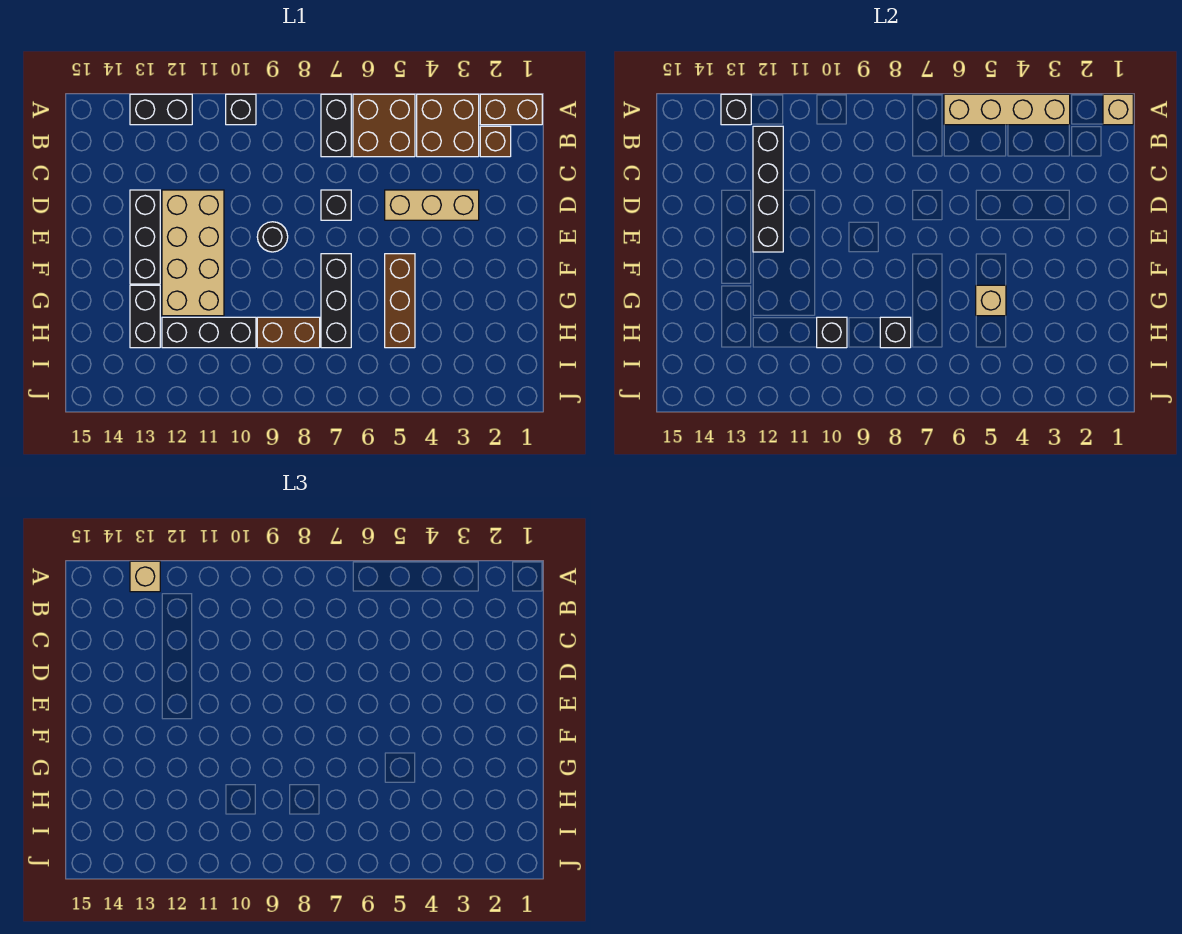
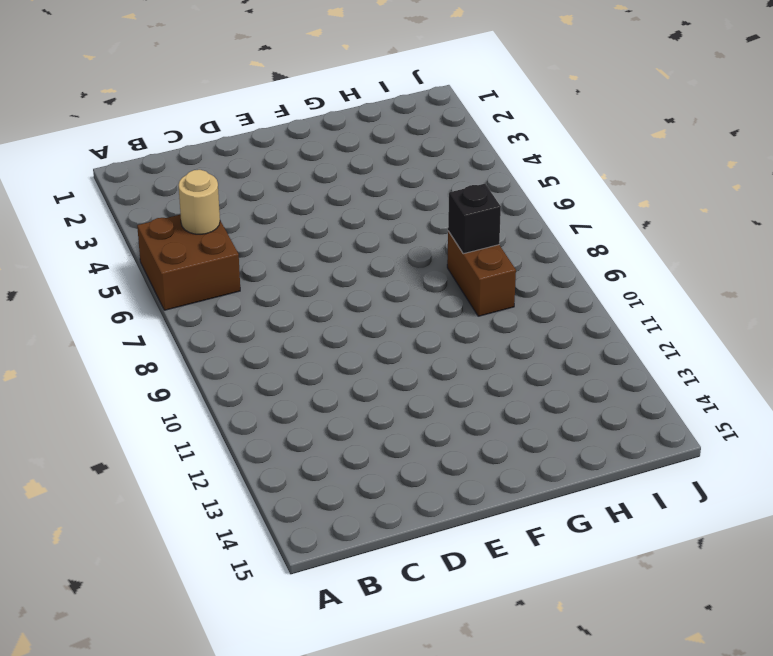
tan 1x1 round brick [179,170,220,234] -> none
none -> brown 1x2 brick [480,94,542,125]
none -> brown 2x2 brick [417,94,479,157]
none -> black 1x2 brick [321,94,351,157]

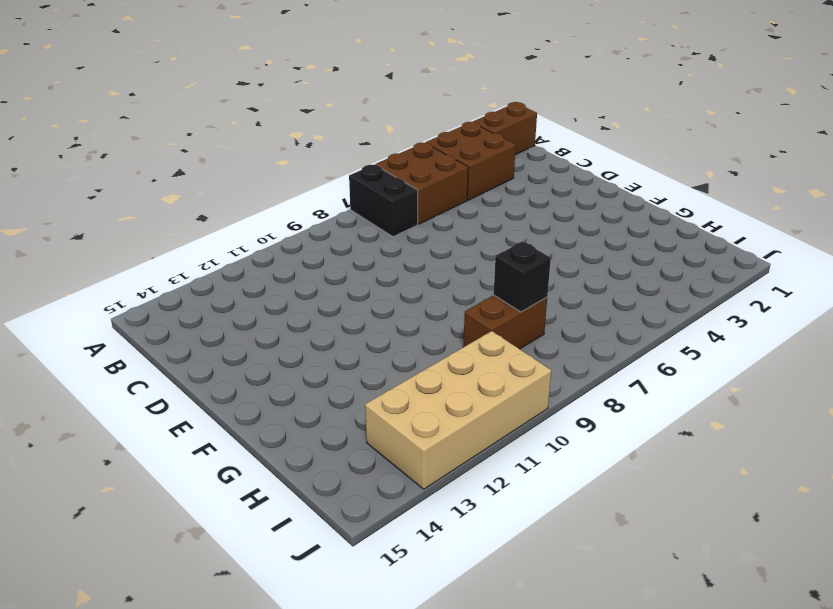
tan 2x4 brick [365,331,551,489] -> tan 2x4 brick turned to [162,190,224,316]
none -> black 1x1 brick [226,94,256,125]
none -> black 1x2 brick [130,94,192,125]
none -> brown 1x1 brick [480,126,511,157]

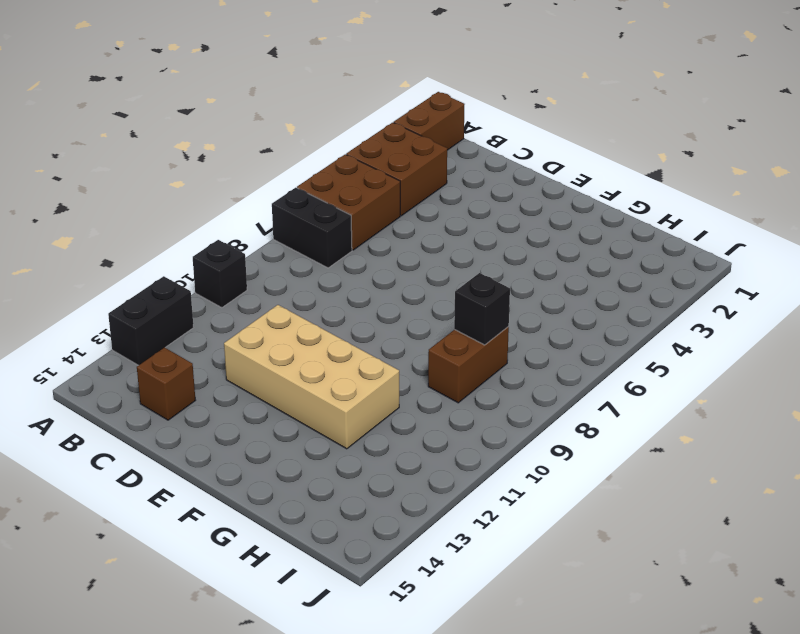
brown 1x1 brick [137,348,196,420] -> brown 1x1 brick moved to [480,126,511,157]
none -> tan 1x3 brick [385,190,479,220]
none -> black 1x1 brick [321,190,351,220]
none -> black 1x3 brick [130,190,160,284]

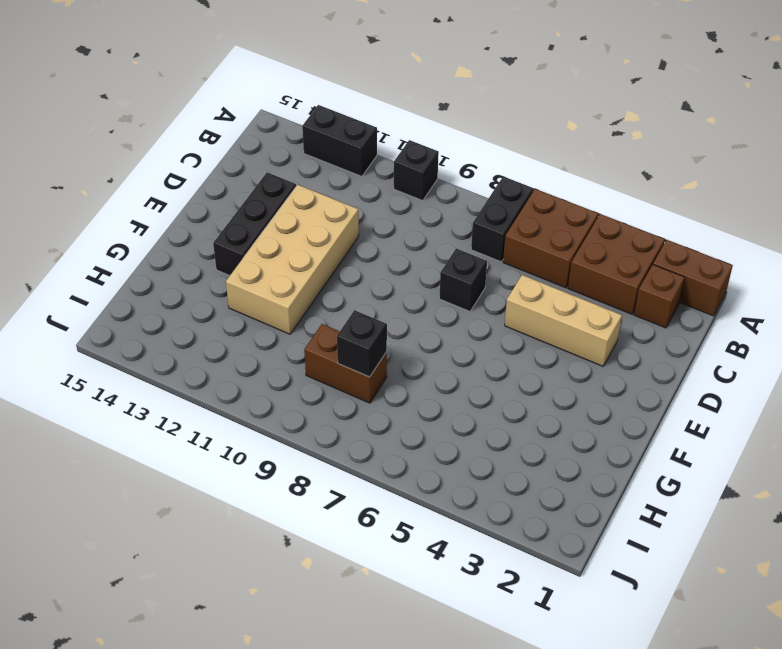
none -> black 1x1 round brick [257,222,288,252]
none -> brown 1x3 brick [385,254,415,348]
none -> black 1x3 brick [321,254,351,348]

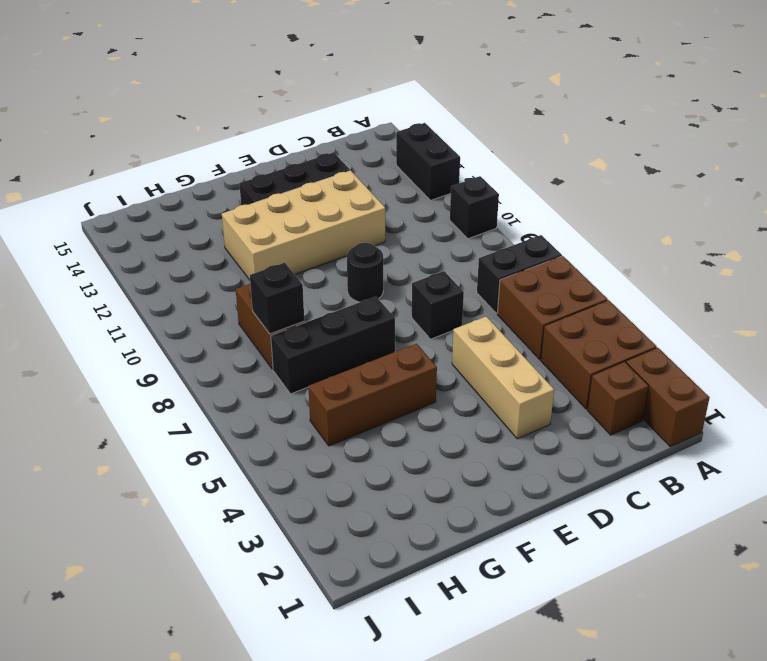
none -> black 1x2 brick [130,285,160,348]
none -> black 1x3 brick [162,317,256,348]
none -> tan 1x1 brick [1103,94,1133,125]

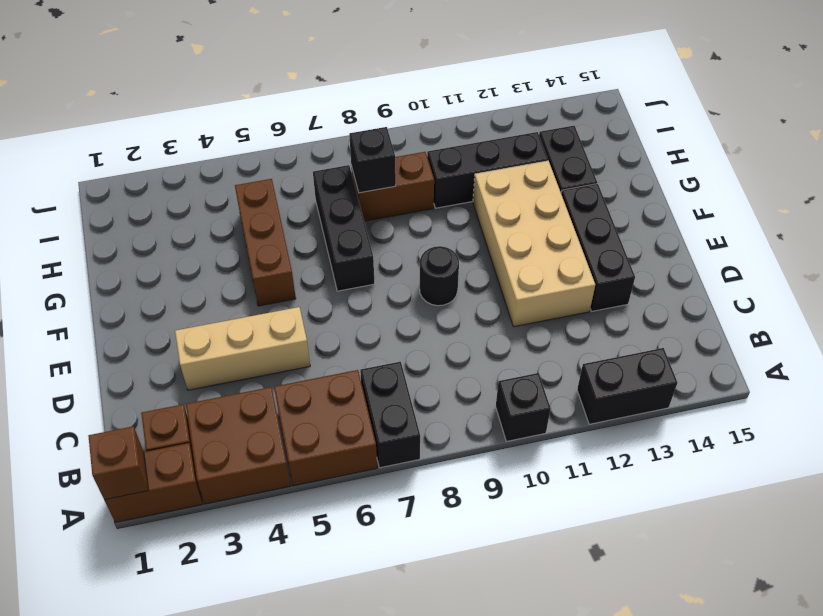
brown 1x1 brick [88,426,148,500] -> tan 1x1 brick [1103,94,1133,125]
none -> black 1x1 brick [321,190,351,220]
none -> tan 1x4 brick [944,94,1070,125]
none -> black 1x1 brick [721,94,751,125]

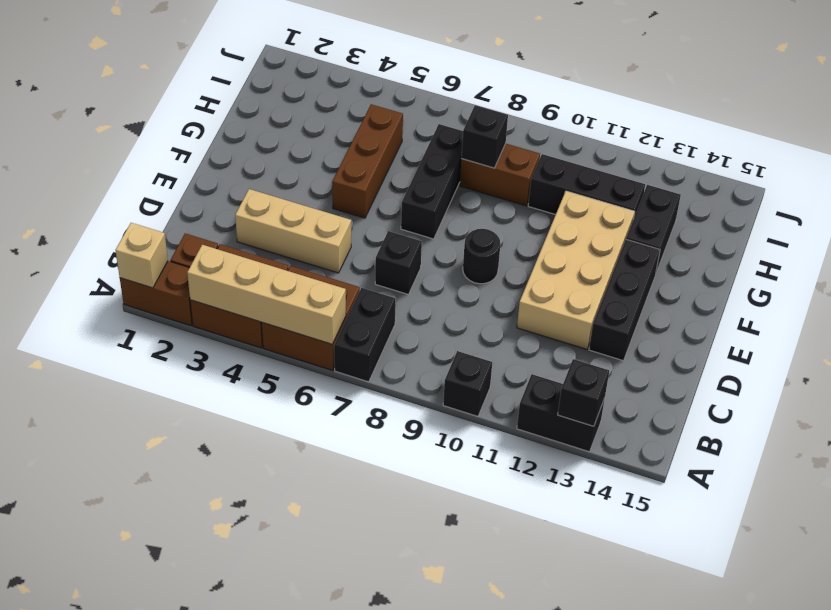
none -> black 1x4 brick [753,126,783,252]
none -> tan 1x1 brick [976,285,1006,316]
none -> black 1x1 brick [817,317,847,348]

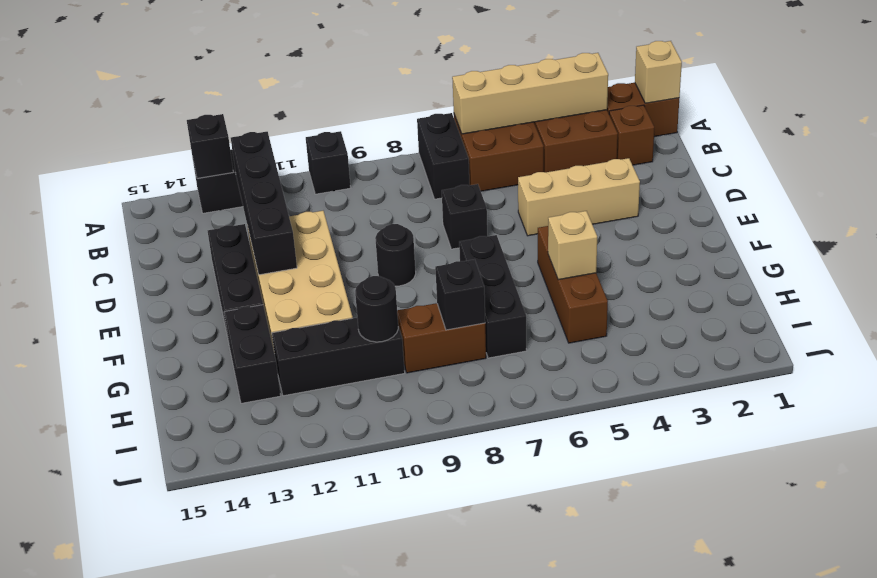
black 1x1 round brick [355,276,398,342] -> black 1x1 brick [817,317,847,348]
none -> tan 1x1 brick [130,561,160,592]

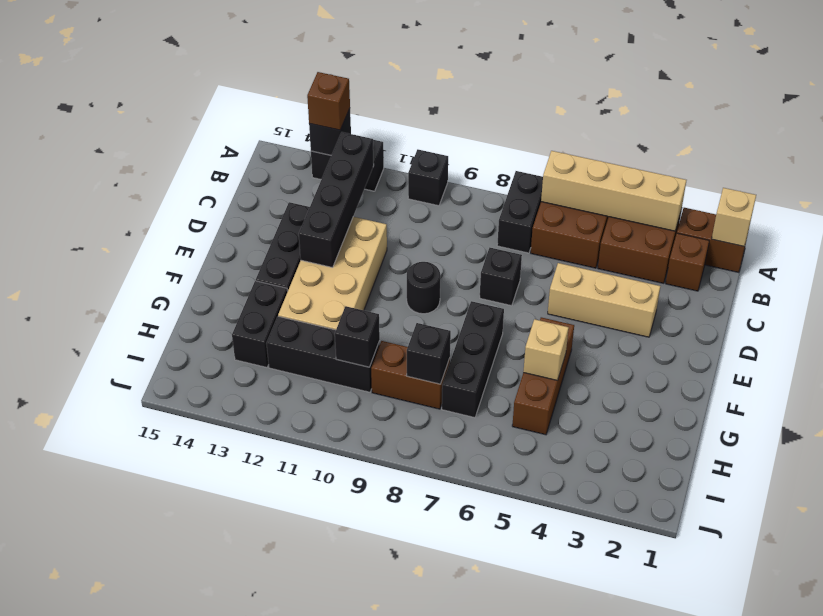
brown 1x1 brick [307,72,350,130] -> tan 1x1 brick [130,561,160,592]

